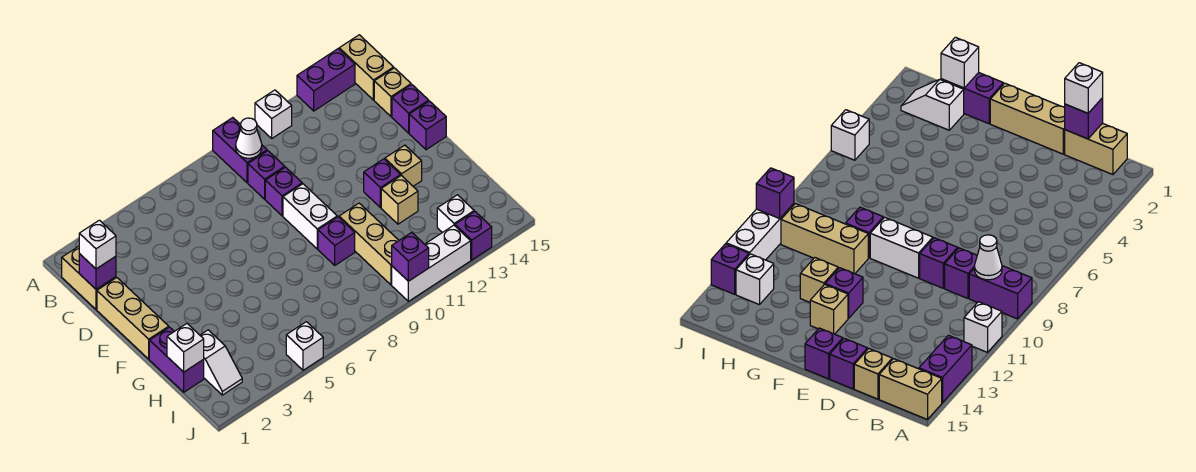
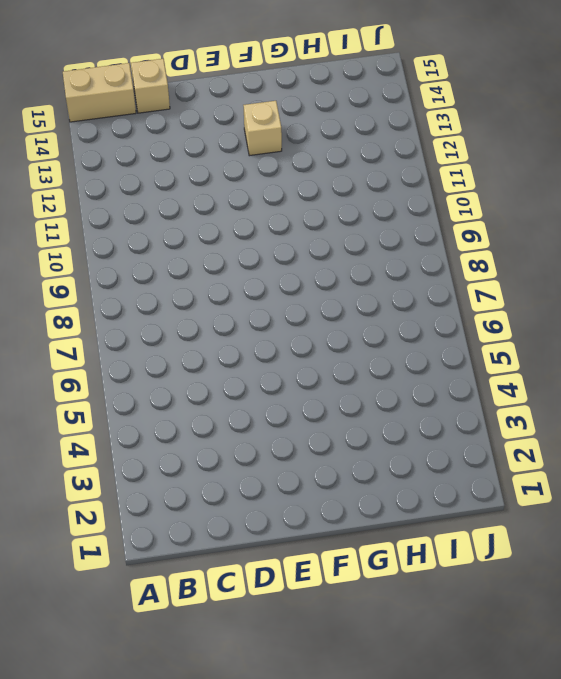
none -> purple 1x2 brick [213,118,267,183]
none -> white 1x1 brick [255,90,292,138]
none -> purple 1x2 brick [297,49,355,111]

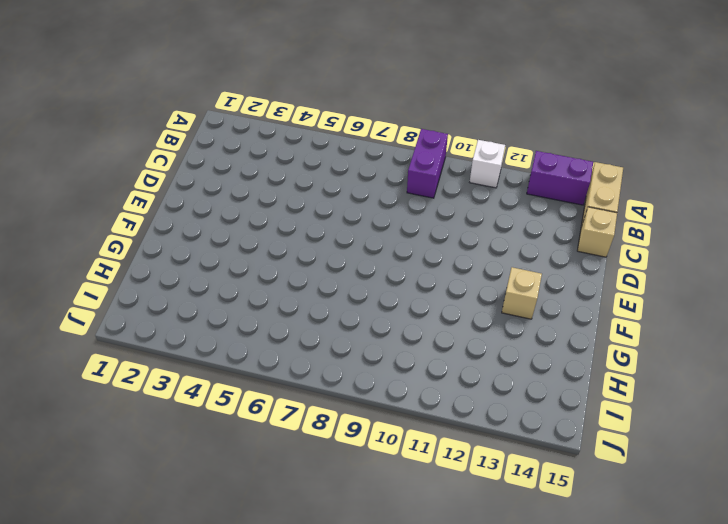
none -> tan 1x2 brick [62,246,116,309]
none -> purple 1x1 brick [248,151,285,199]
none -> tan 1x3 brick [97,278,169,359]

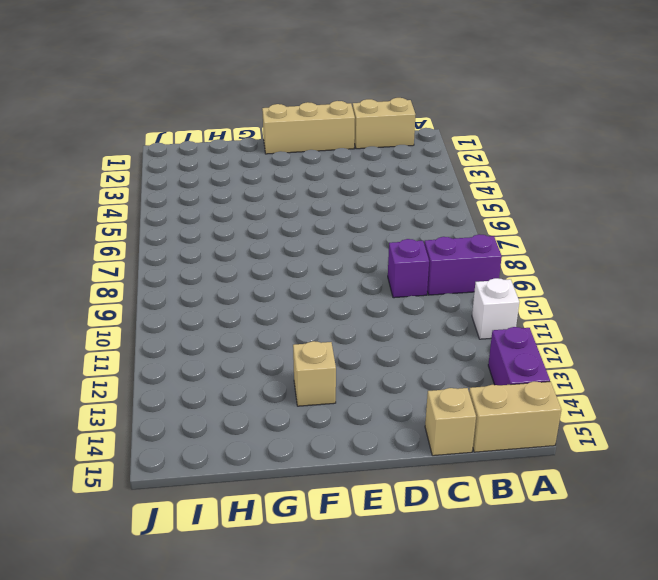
none -> purple 1x1 brick [265,167,302,216]
none -> purple 1x1 brick [392,85,429,133]
none -> white 1x2 brick [283,184,337,249]

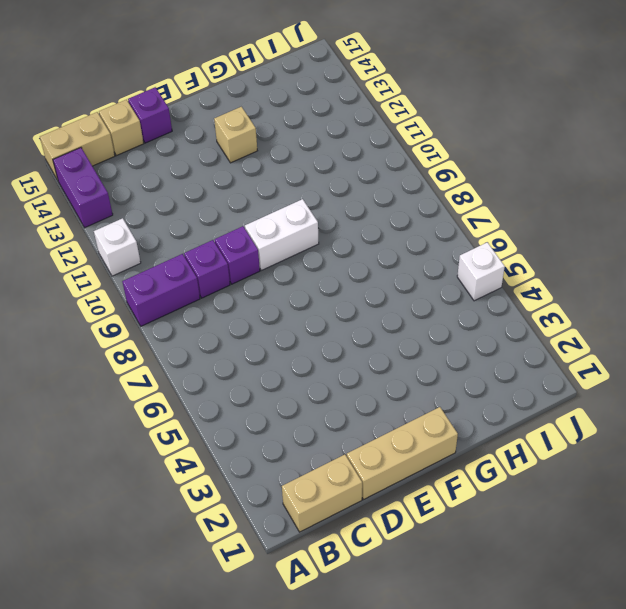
none -> purple 1x1 brick [409,101,446,150]
none -> purple 1x1 brick [364,159,401,208]
none -> purple 1x2 brick [149,327,204,392]

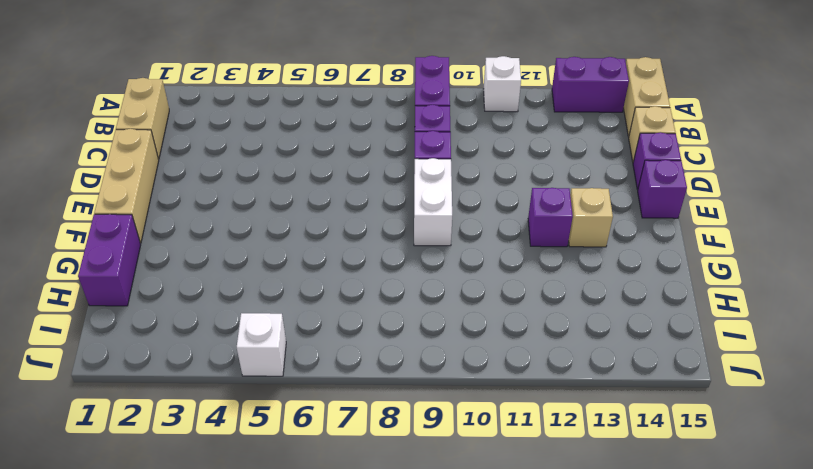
none -> purple 1x1 brick [318,217,355,265]
none -> tan 1x3 brick [339,203,399,285]
none -> tan 1x1 brick [381,175,418,224]

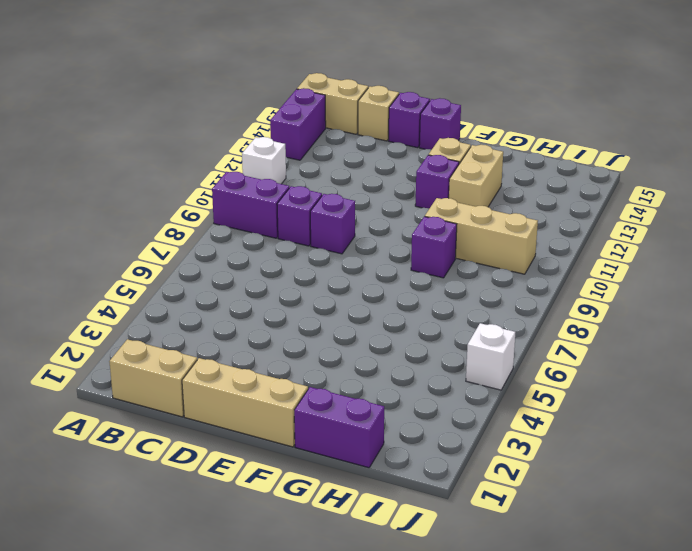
tan 1x2 brick [449,145,503,207] -> tan 1x1 brick [381,175,418,224]
none -> white 1x2 brick [283,184,337,249]
none -> white 1x2 slope [200,330,242,395]
none -> white 1x1 brick [437,195,474,233]

